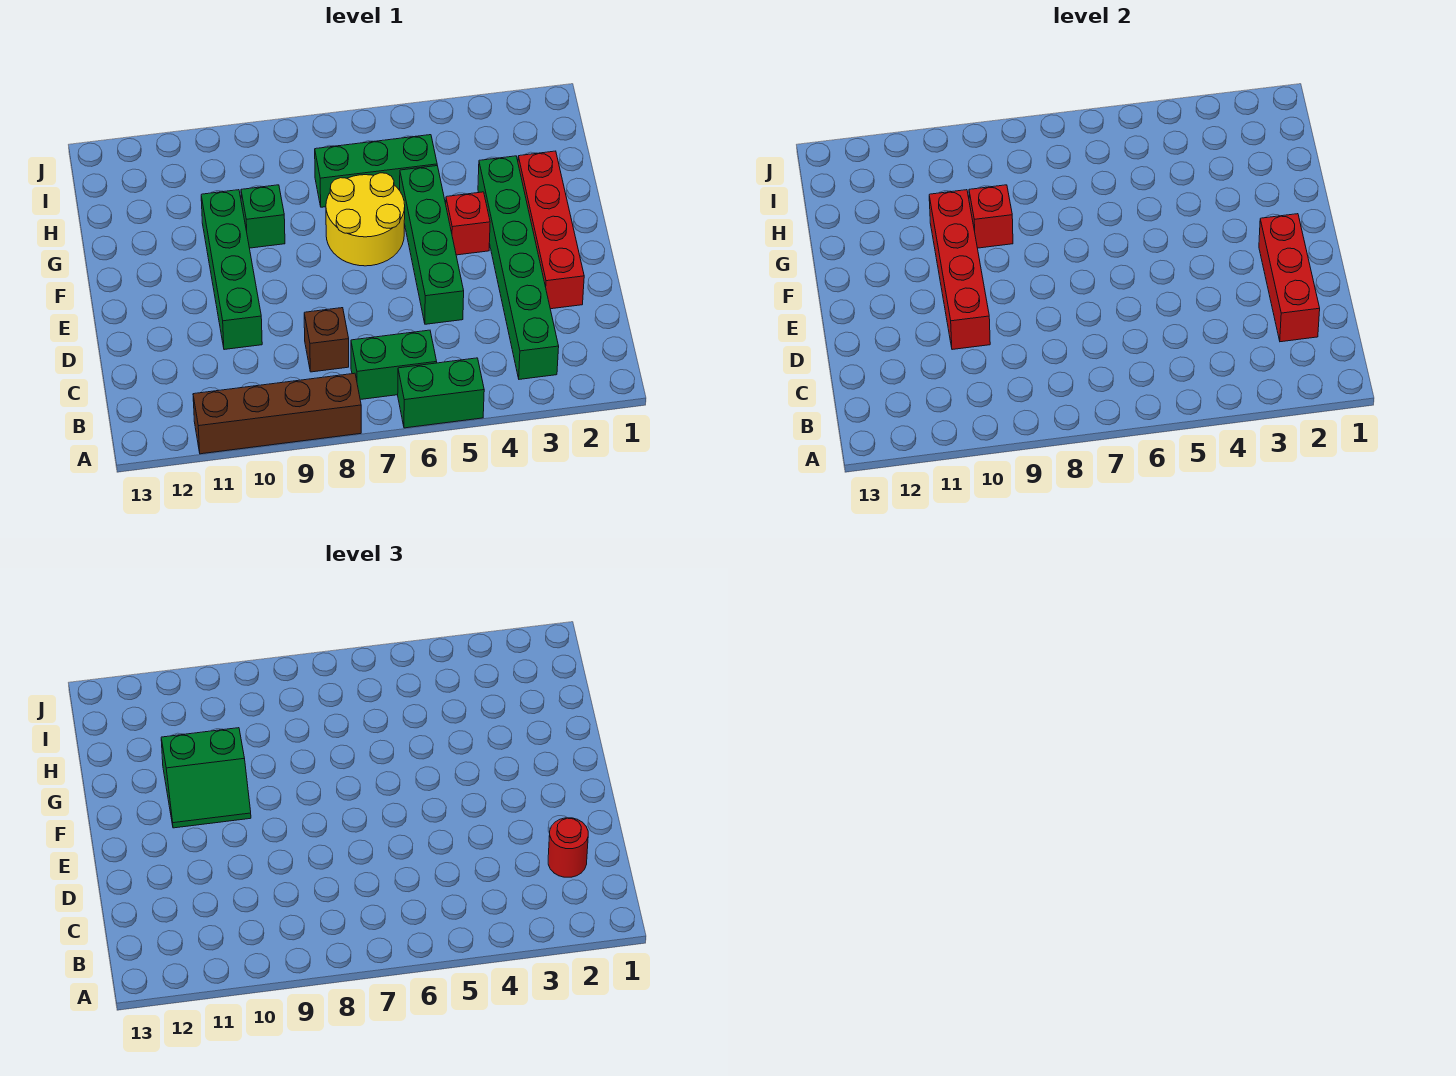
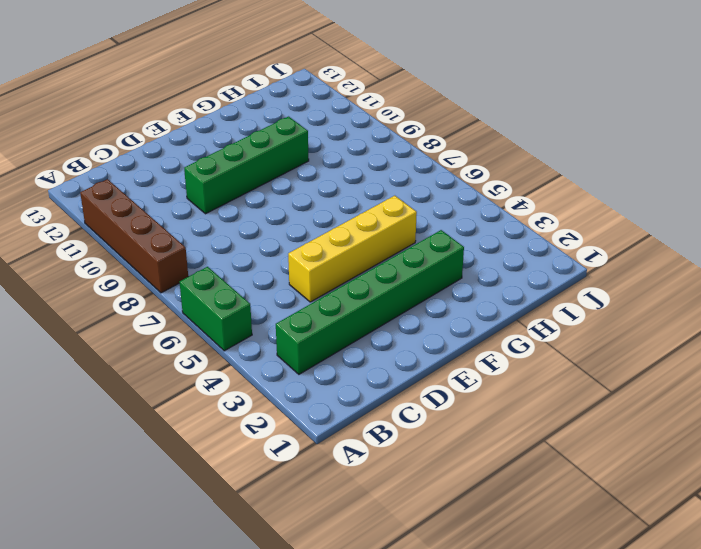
yellow 1x4 brick [288,196,417,302] -> green 1x4 brick [400,166,464,324]
none -> green 1x2 brick [351,330,437,400]
none -> brown 1x1 brick [304,308,349,372]
none -> red 1x4 brick [518,151,584,309]

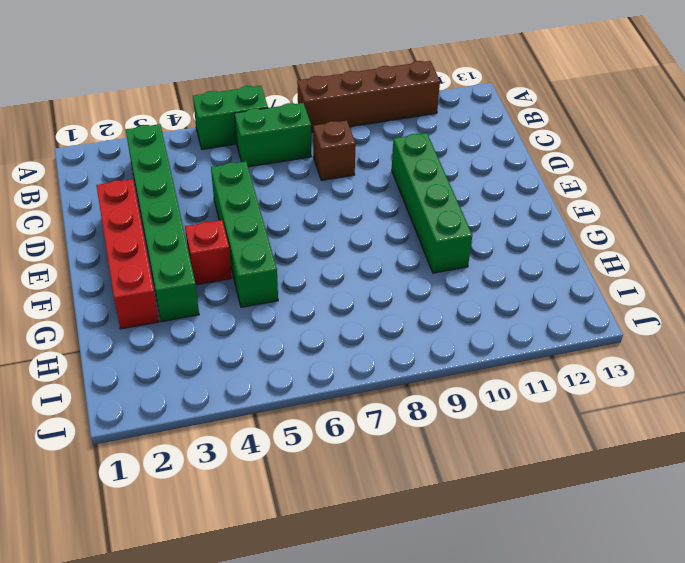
none -> yellow 2x2 round brick [326,173,405,266]
none -> green 1x1 brick [241,185,285,248]
none -> green 1x3 brick [315,135,437,207]

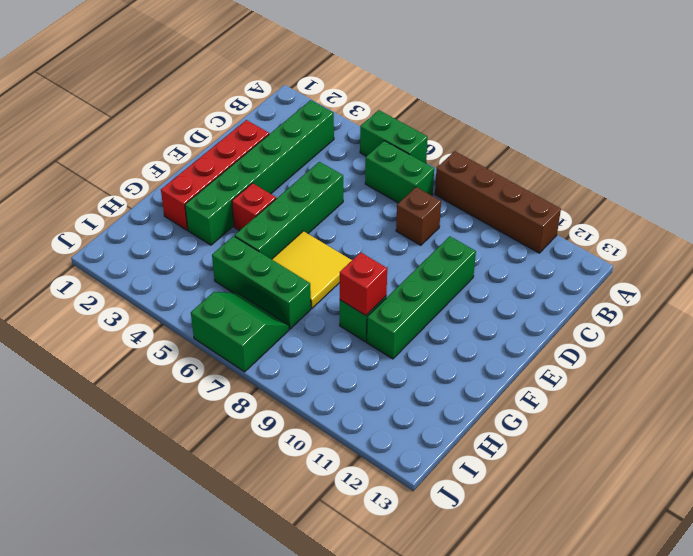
yellow 2x2 tile [272,231,352,308] -> yellow 2x2 round brick [326,173,405,266]
green 2x2 slope [191,292,289,372] -> green 2x2 slope moved to [161,728,251,828]
none -> red 1x3 brick [1259,214,1320,342]
none -> red 1x4 brick [929,190,990,350]
none -> red 1x1 round brick [548,818,588,877]

